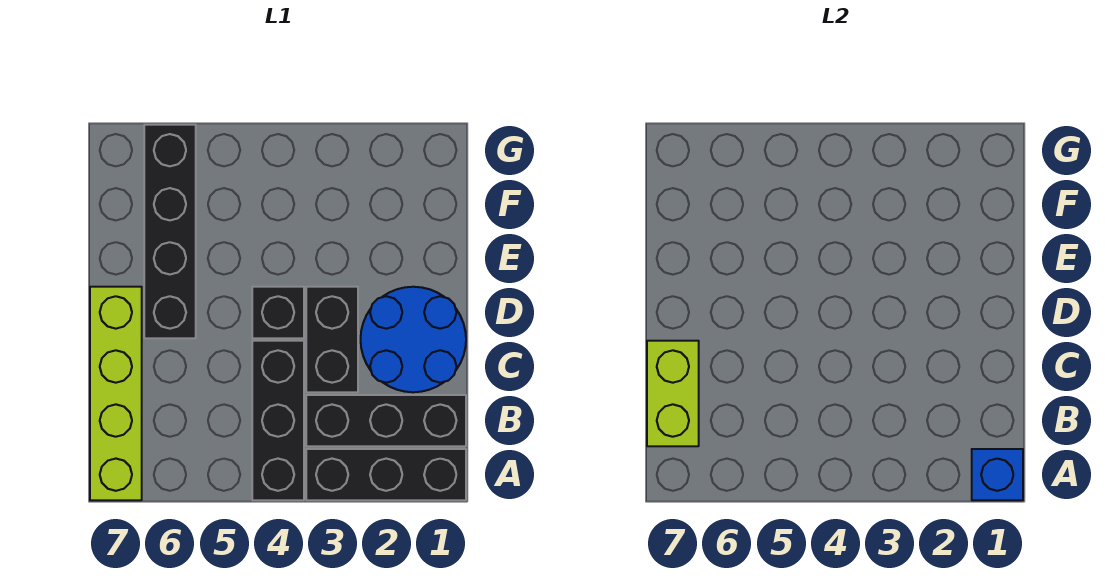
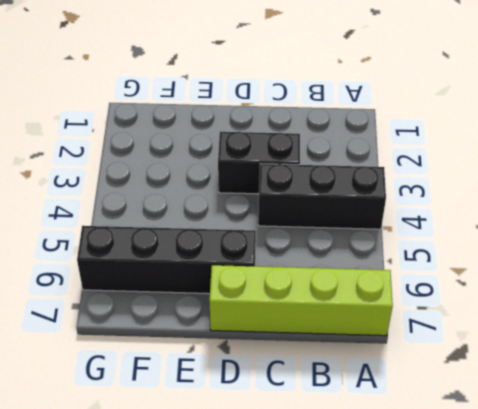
none -> black 1x3 brick [306,449,466,500]
none -> black 1x3 brick [306,395,466,446]

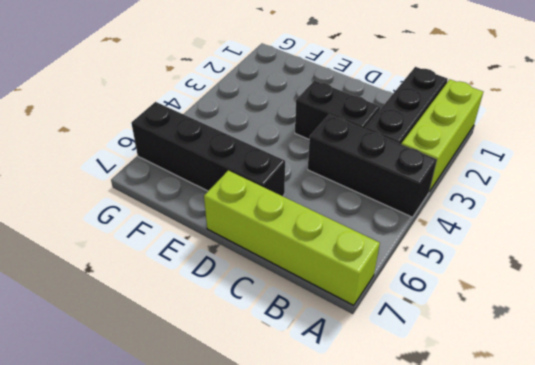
lime 1x3 brick [401,79,483,192] -> black 1x3 brick [306,449,466,500]
none -> blue 2x2 round brick [361,287,466,392]
none -> black 1x1 brick [252,287,304,338]

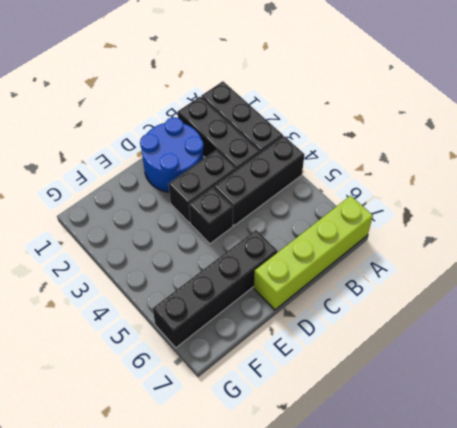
none -> blue 1x1 brick [972,449,1023,500]
none -> lime 1x2 brick [647,341,699,446]

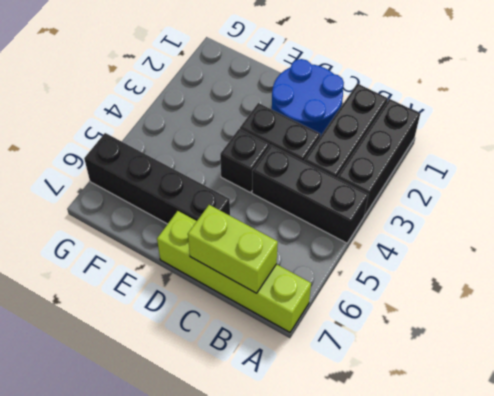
none -> blue 1x1 brick [972,449,1023,500]

